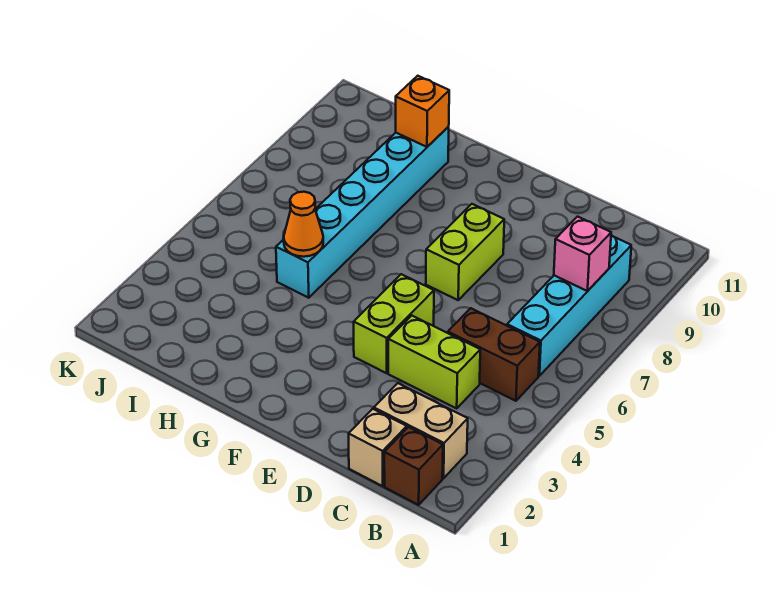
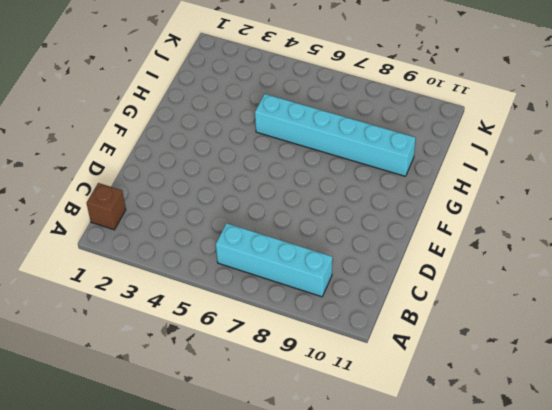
none -> tan 1x2 brick [374,383,468,478]
none -> brown 1x2 brick [448,308,540,401]
none -> tan 1x1 brick [349,409,407,486]

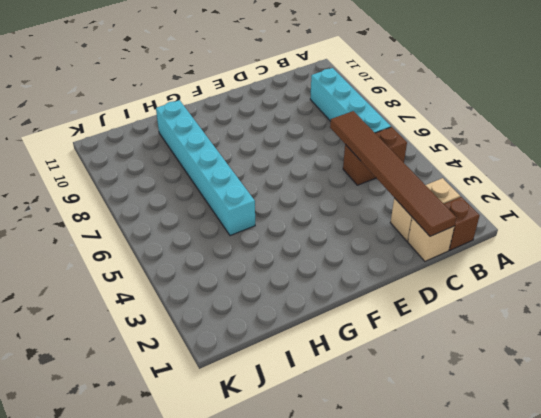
brown 1x6 tile [330,111,456,236] -> none
none -> lime 1x2 brick [388,316,480,408]
none -> lime 1x2 brick [354,274,434,373]
none -> lime 1x2 brick [426,204,504,300]

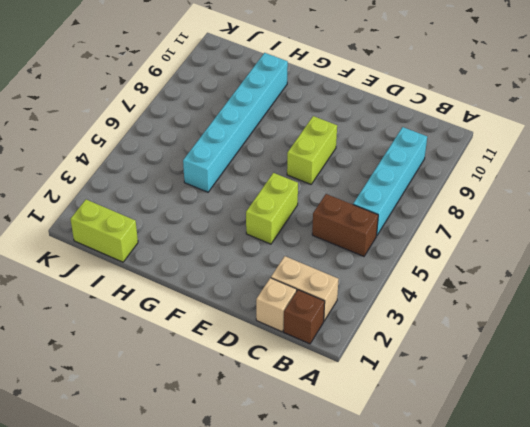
lime 1x2 brick [70,200,138,262] -> lime 1x2 brick moved to [388,316,480,408]
none -> pink 1x1 brick [554,217,611,291]
none -> orange 1x1 cone [284,192,323,257]
none -> orange 1x1 brick [396,76,449,147]

